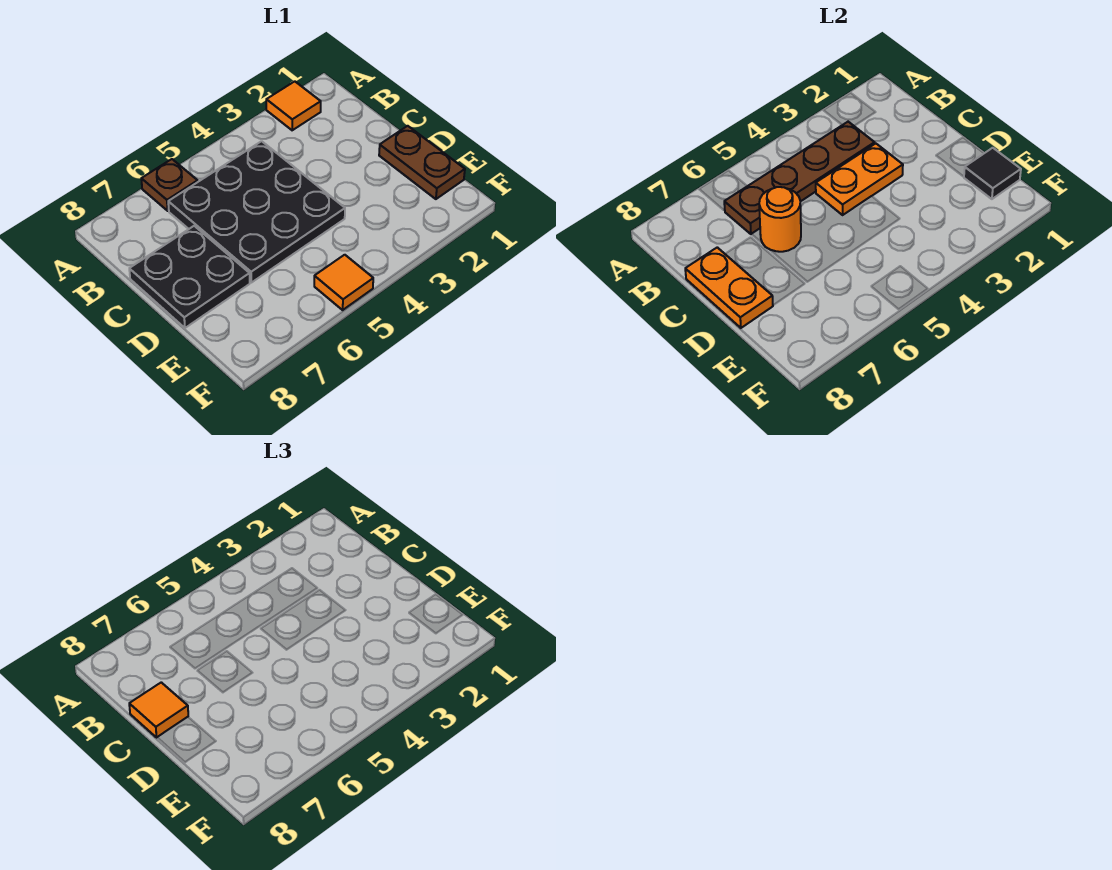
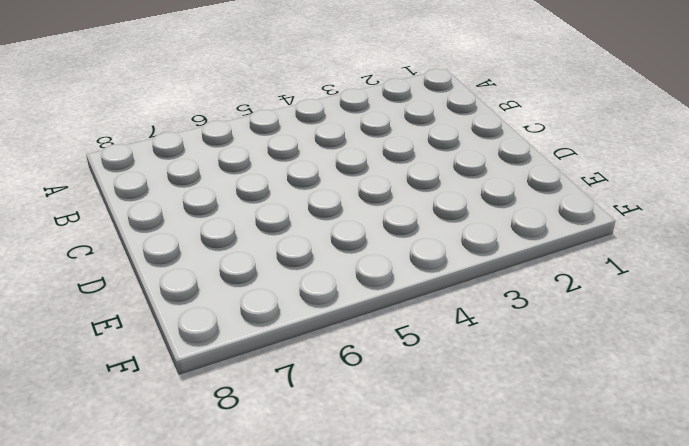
none -> orange 1x1 tile [266,81,321,130]
none -> brown 1x1 plate [141,159,198,211]
none -> black 3x3 plate [168,141,345,283]

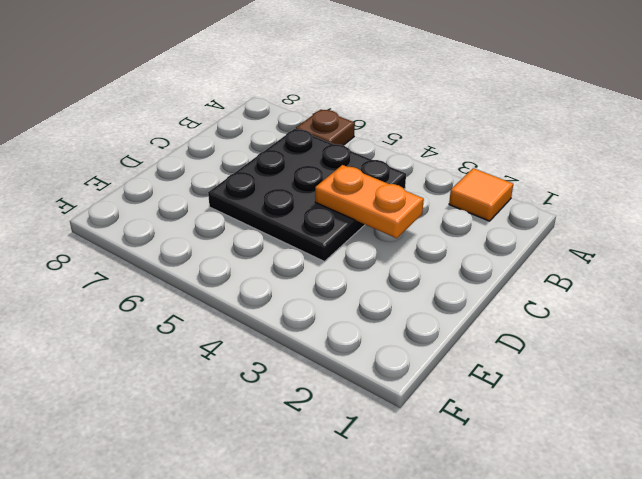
none -> black 2x2 plate [129,226,250,328]
none -> brown 1x2 plate [379,126,465,199]
none -> orange 1x1 tile [314,255,373,310]

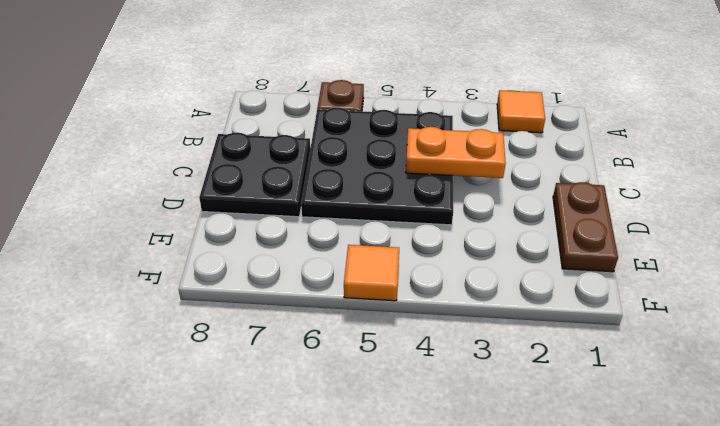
none -> brown 1x4 plate [724,122,875,234]
none -> orange 1x1 round brick [759,187,801,252]
none -> orange 1x2 plate [685,247,773,328]

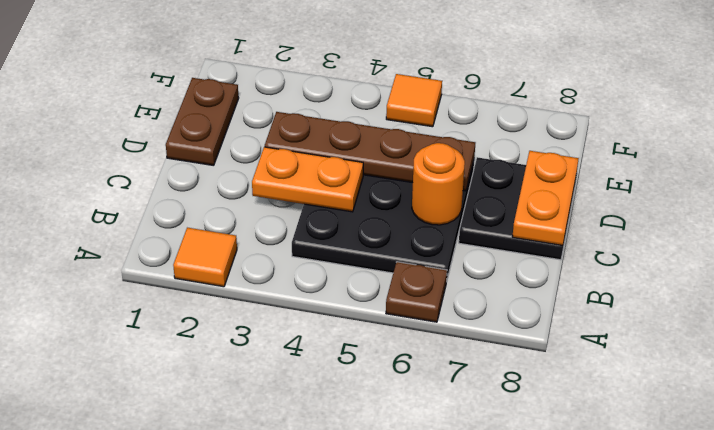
brown 1x4 plate [265,112,475,191] -> brown 1x4 plate moved to [724,122,875,234]
none -> black 1x1 tile [964,148,1021,199]
none -> orange 1x1 tile [129,682,188,737]

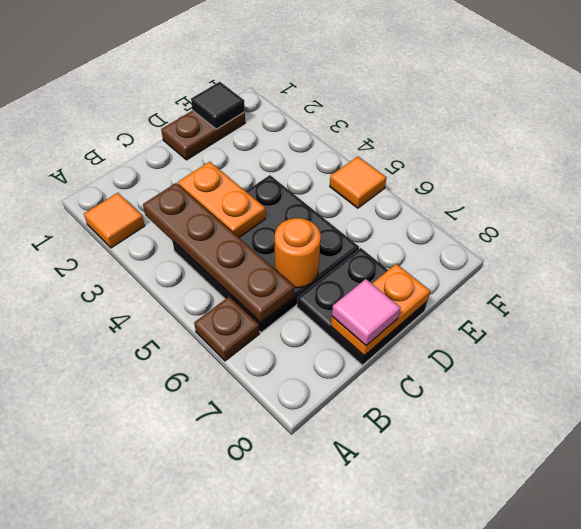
pink 1x1 tile [332,279,401,345] -> orange 1x1 tile [129,682,188,737]

